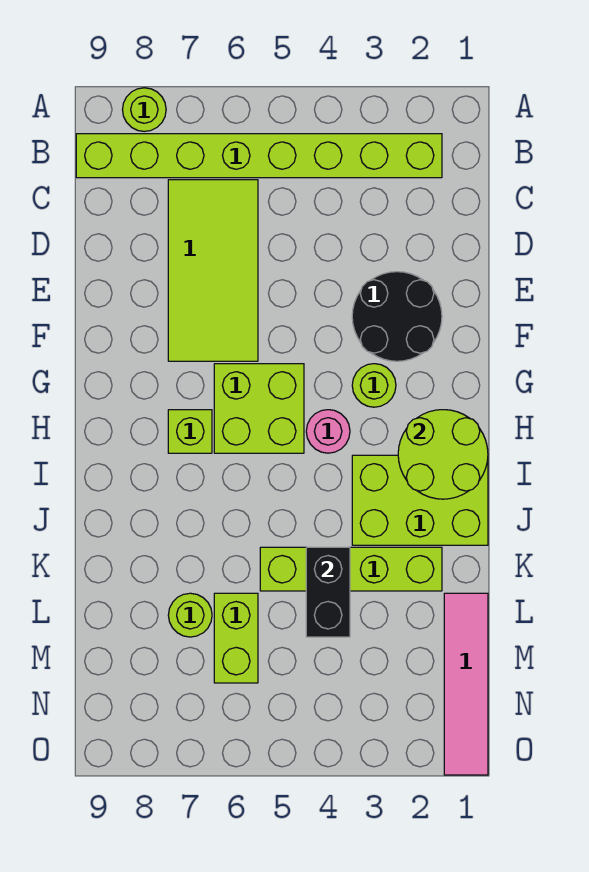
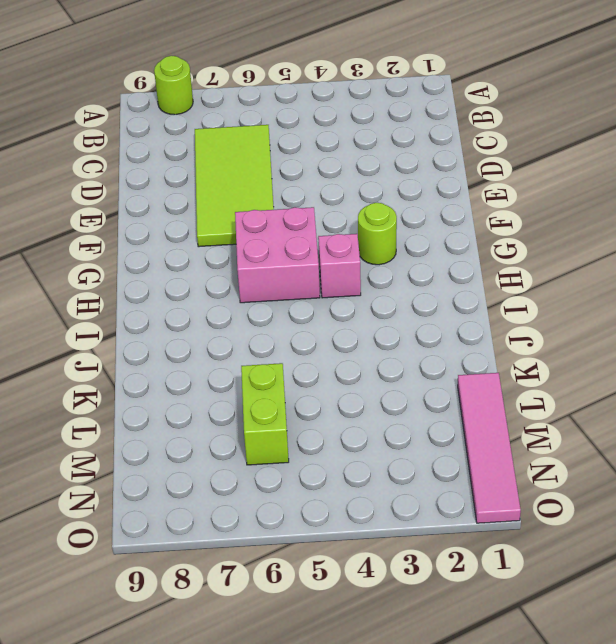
pink 2x2 brick [235,207,320,303] -> lime 2x2 brick [214,364,304,453]
pink 1x1 brick [318,234,361,298] -> pink 1x1 round brick [306,410,350,453]
none -> lime 1x8 brick [76,134,442,178]
none -> black 2x2 round brick [352,272,442,361]
none -> lime 1x1 brick [168,410,212,453]

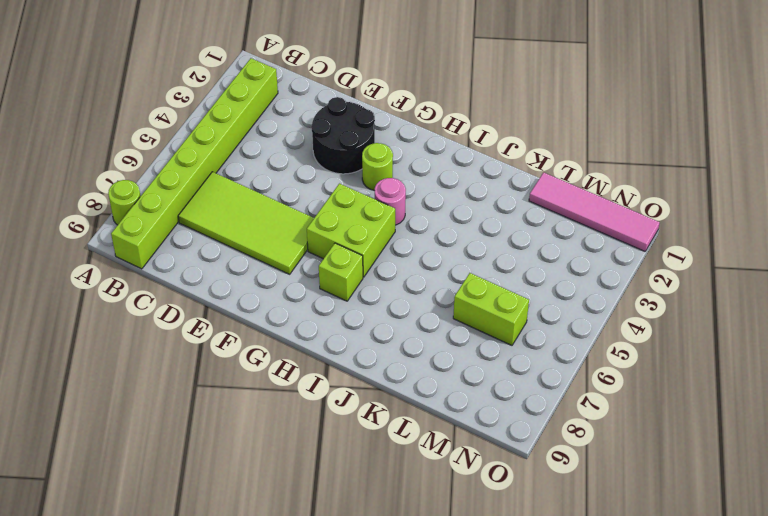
none -> lime 2x3 brick [352,455,488,545]
none -> lime 1x4 brick [260,547,442,591]
none -> lime 1x1 round brick [168,593,212,637]

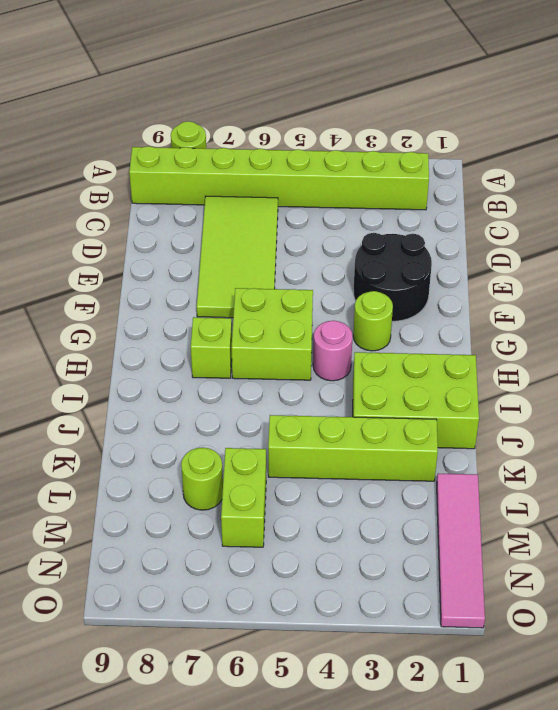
none -> lime 2x2 round brick [398,410,488,499]
none -> black 1x2 brick [306,547,350,637]

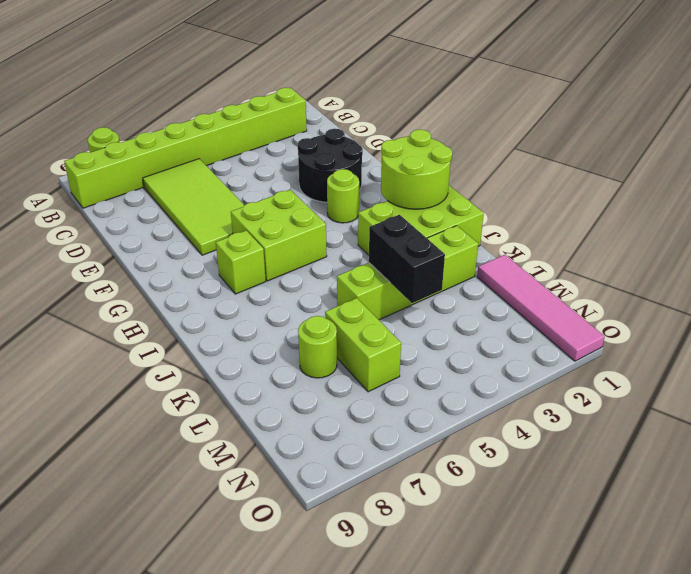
none -> pink 1x1 round brick [306,410,350,453]

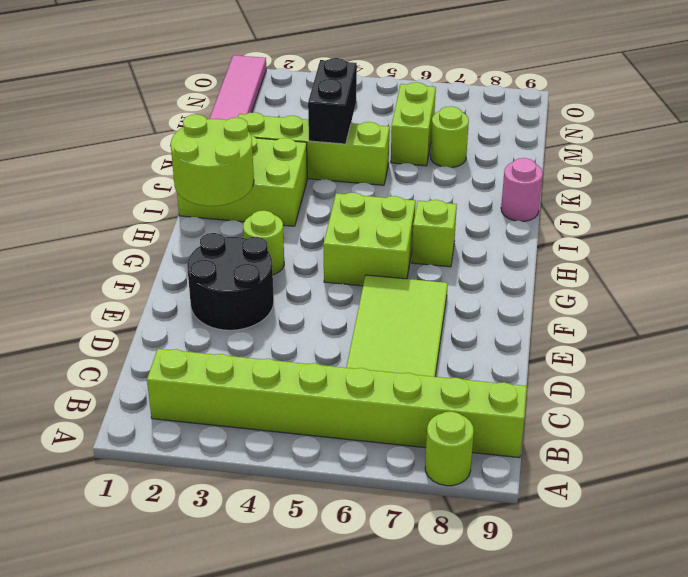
pink 1x1 round brick [501,158,543,221] -> pink 1x1 round brick moved to [306,410,350,453]

